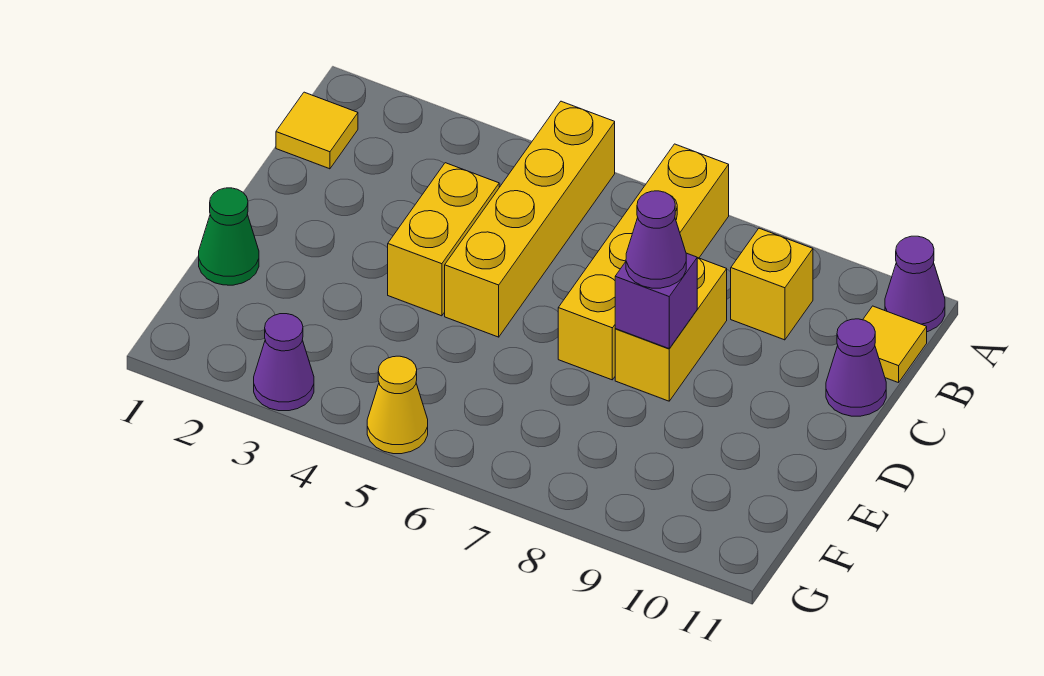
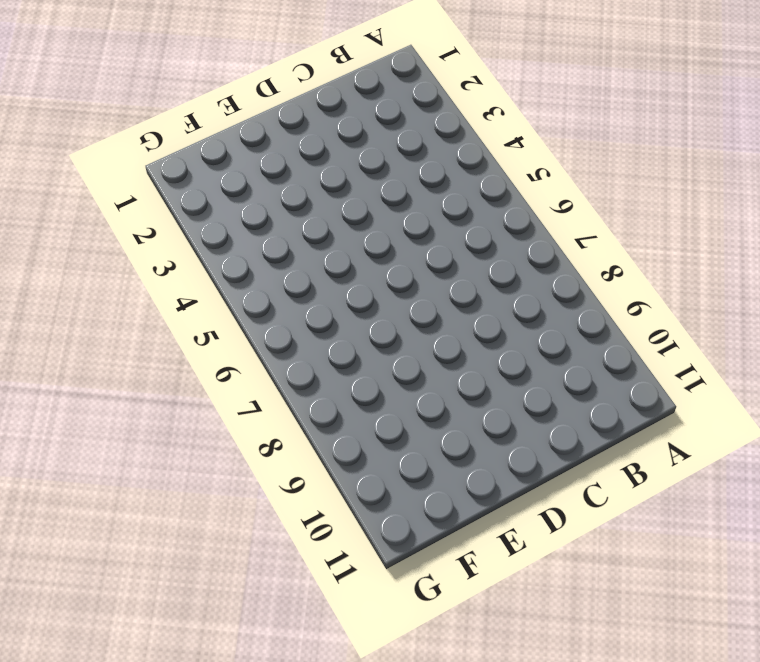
none -> yellow 1x4 brick [445,101,615,337]
none -> yellow 1x4 brick [558,144,729,380]
none -> purple 1x1 cone [885,236,945,332]

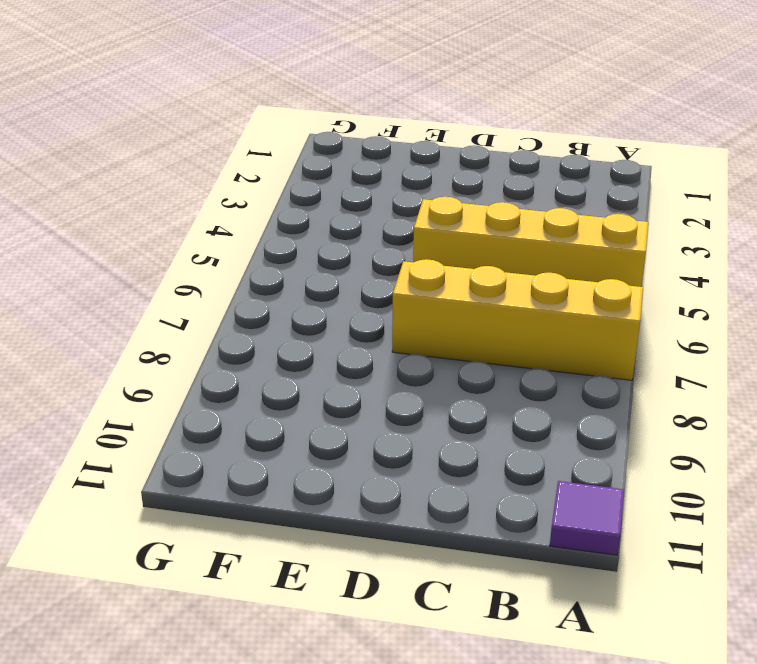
purple 1x1 tile [550,481,624,555] -> purple 1x1 cone [885,236,945,332]
none -> yellow 1x1 tile [276,92,358,169]
none -> yellow 1x1 brick [731,228,813,340]
none -> yellow 1x1 tile [863,306,927,383]

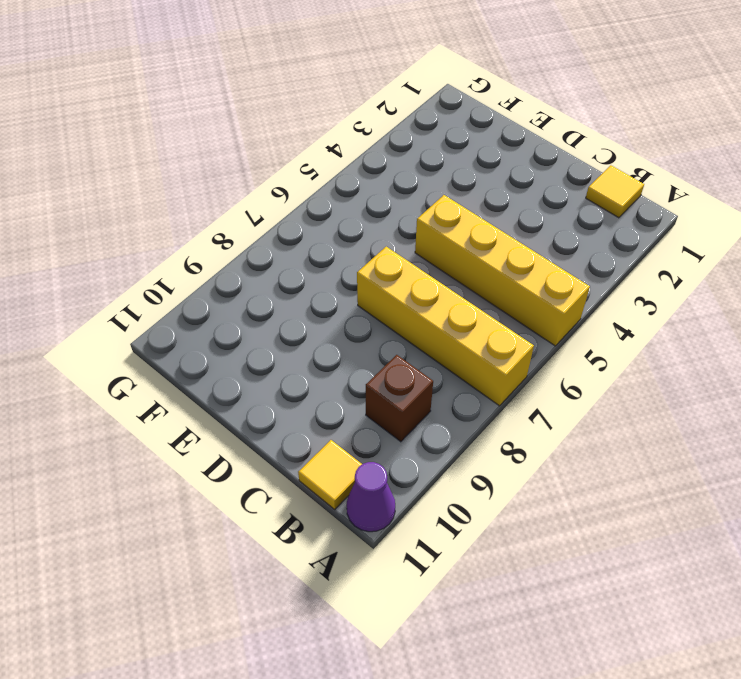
brown 1x1 brick [366,355,433,442] -> yellow 1x1 brick [731,228,813,340]
none -> yellow 1x2 brick [388,163,499,316]
none -> yellow 1x2 brick [615,258,727,401]
none -> purple 1x1 cone [826,319,886,416]

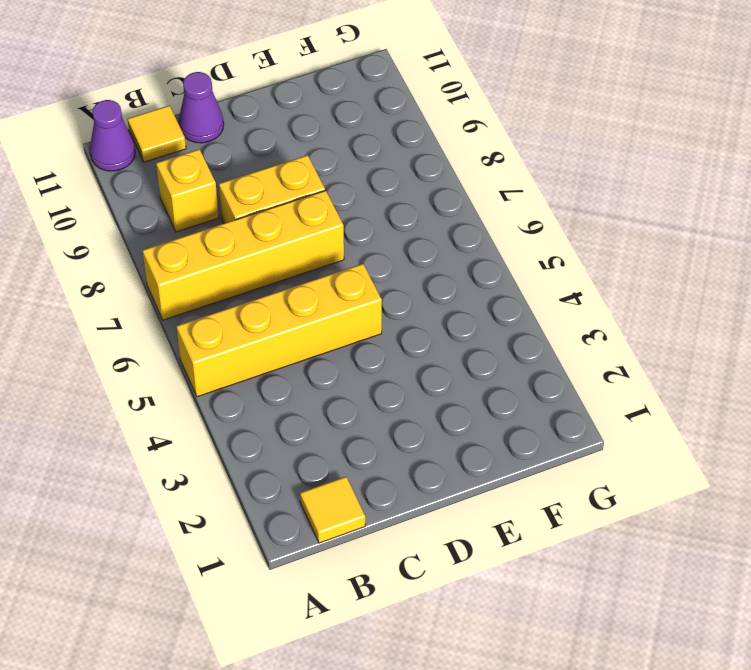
none -> yellow 1x2 brick [388,163,499,316]
none -> green 1x1 cone [199,188,259,285]
none -> purple 1x1 cone [254,314,314,411]

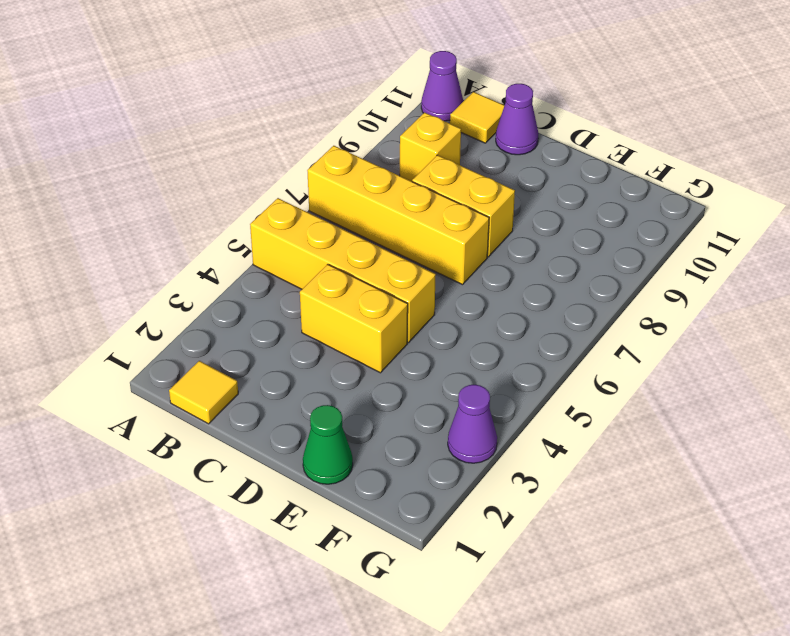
none -> yellow 1x1 cone [367,356,428,454]
none -> purple 1x1 brick [615,253,697,348]
none -> purple 1x1 cone [626,191,686,288]

